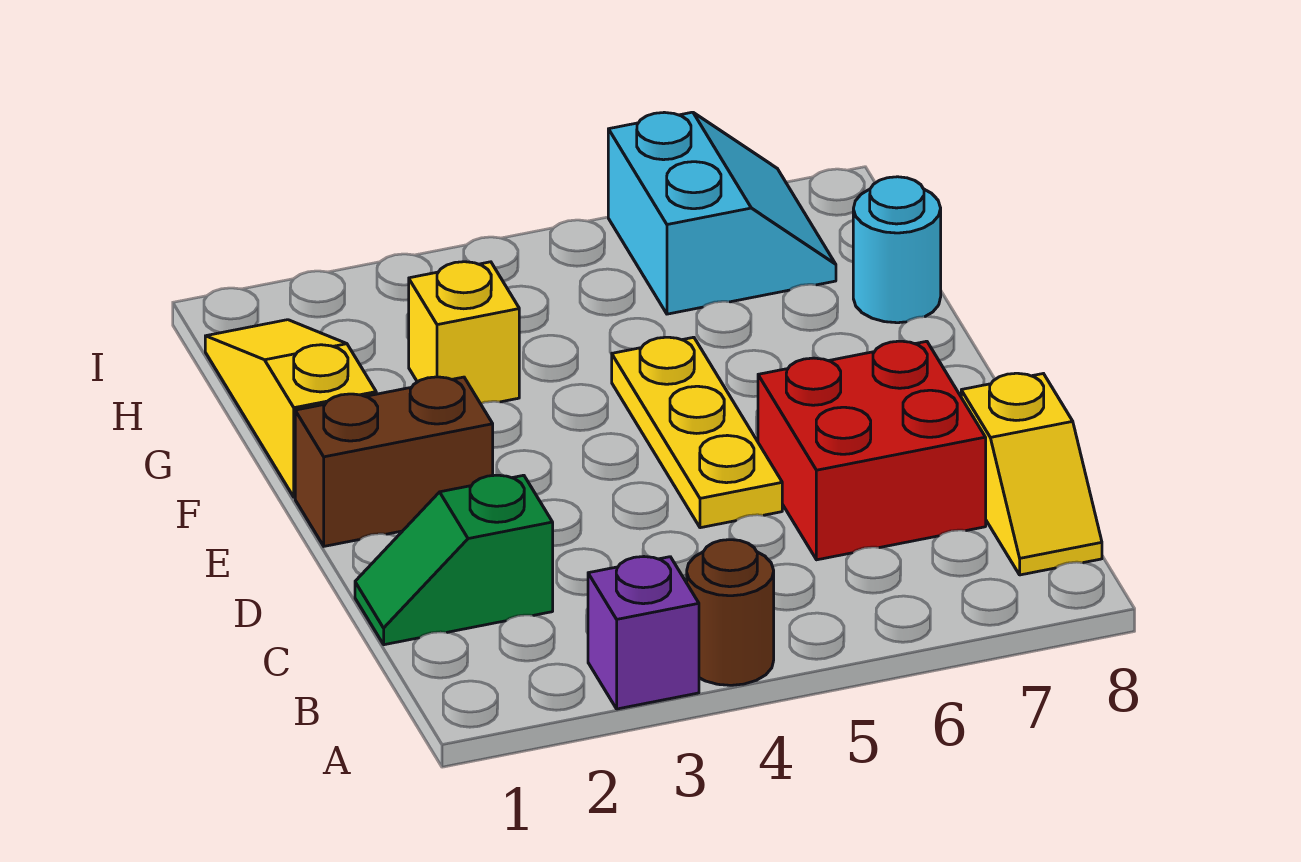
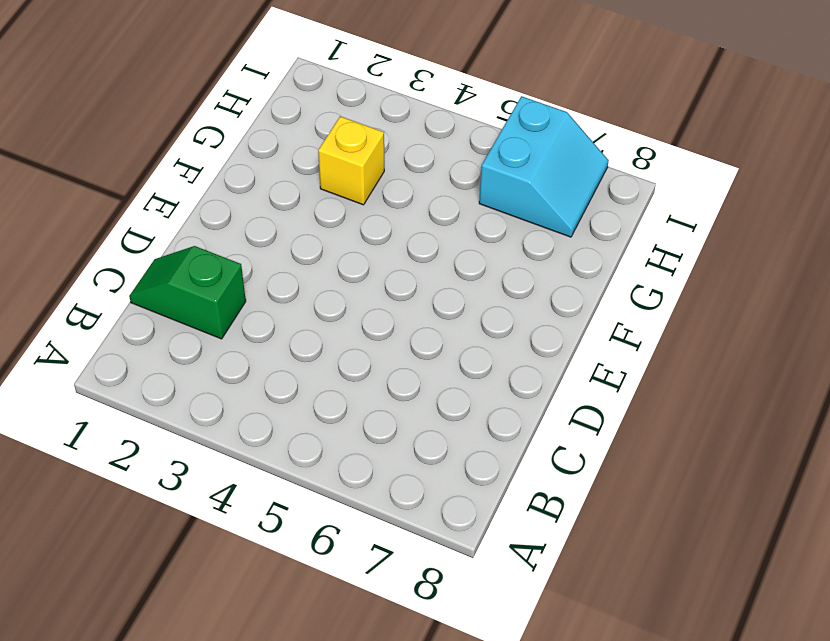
none -> purple 1x1 brick [588,557,699,709]
none -> brown 1x1 round brick [687,540,774,685]

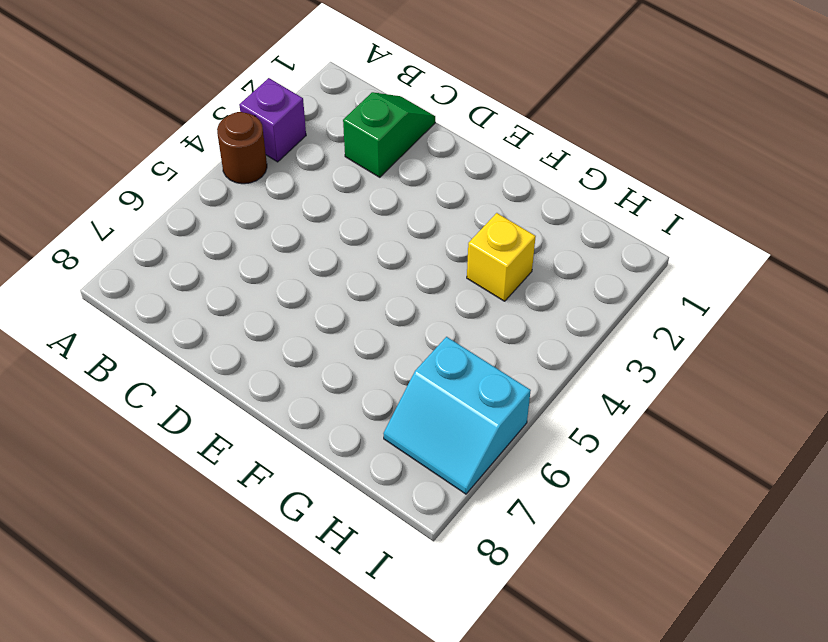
none -> yellow 1x2 slope [961,373,1102,575]
none -> red 2x2 brick [758,341,986,560]

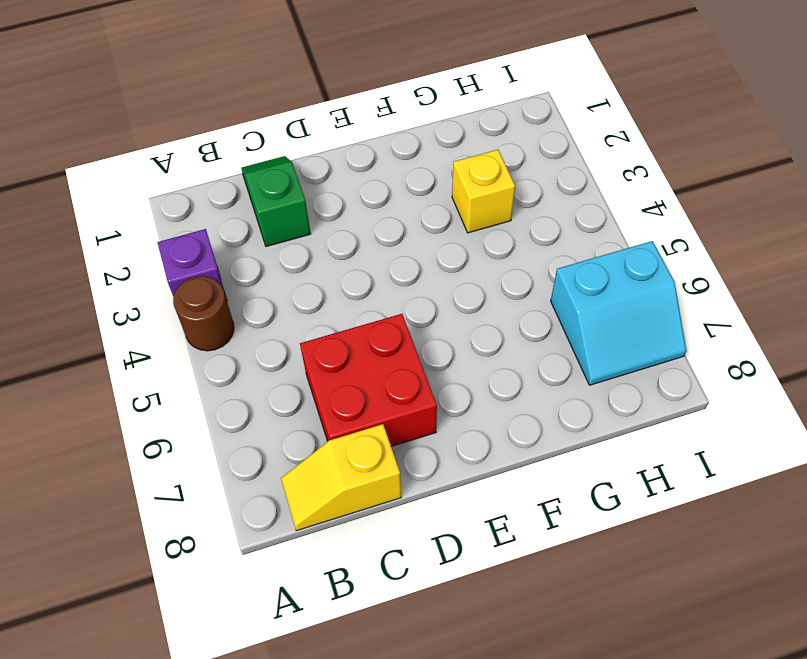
none -> yellow 1x3 plate [612,337,782,528]
none -> brown 1x2 brick [295,377,493,546]

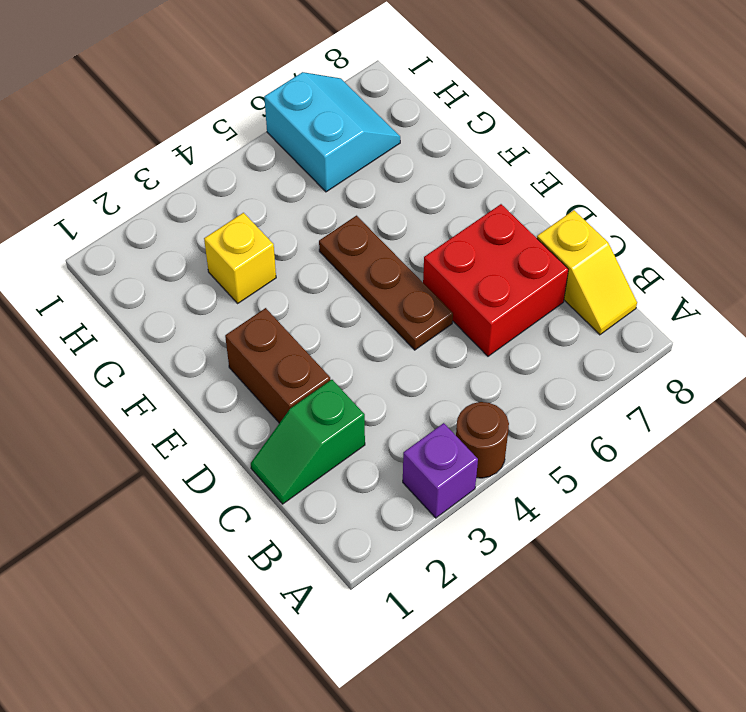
brown 1x2 brick [225,308,330,423] -> brown 1x2 brick turned to [295,377,493,546]
brown 1x3 plate [319,216,453,350] -> yellow 1x3 plate [612,337,782,528]
none -> yellow 1x3 slope [205,320,376,497]
none -> cyan 1x1 round brick [853,177,941,323]

